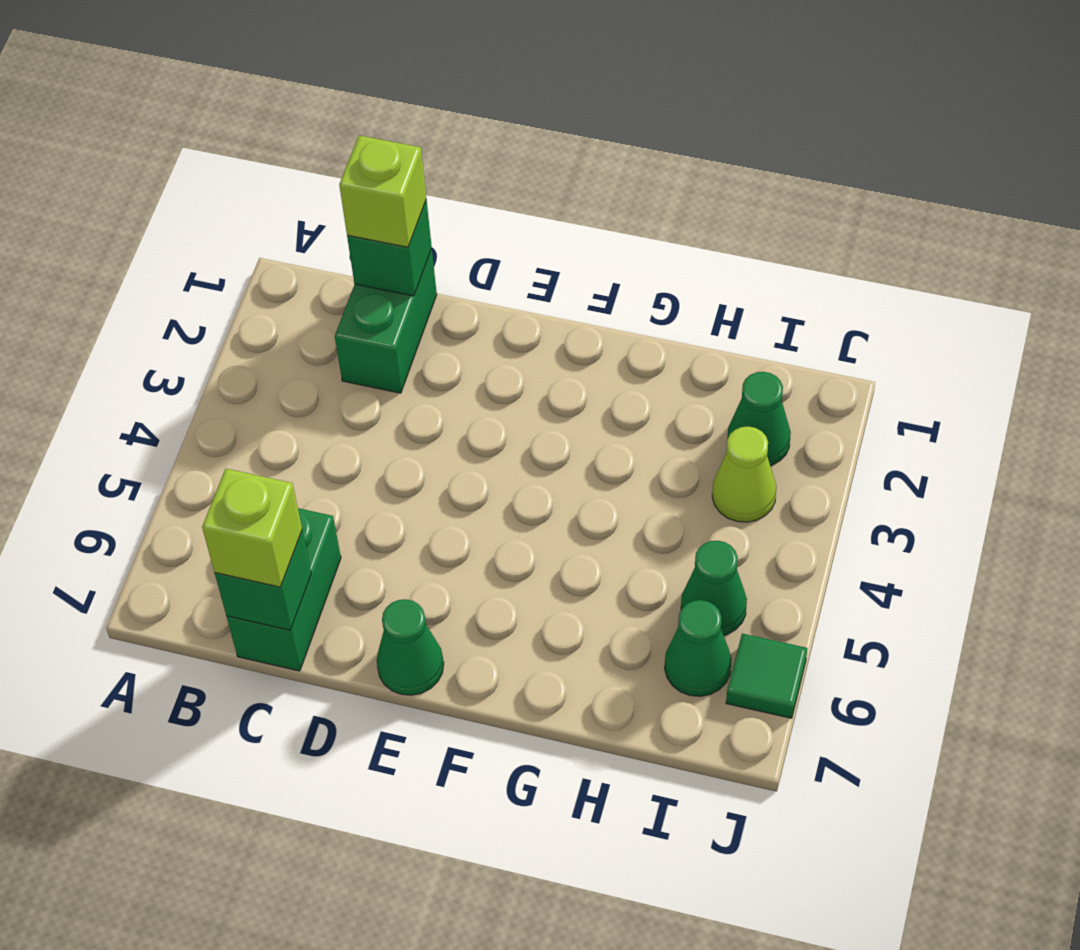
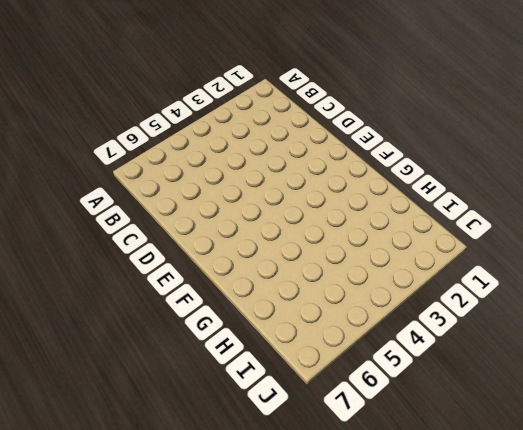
none -> green 1x2 brick [335,249,437,393]
none -> green 1x2 brick [227,508,341,671]
none -> green 1x1 cone [377,599,444,695]

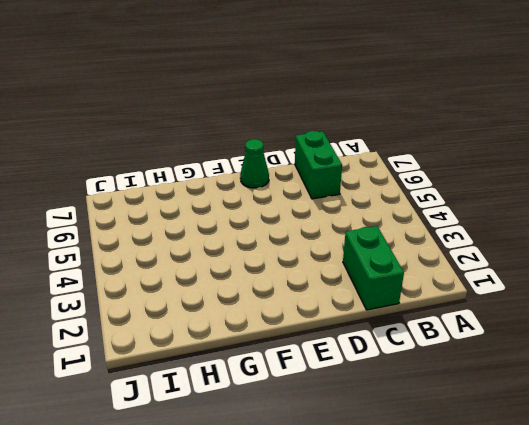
none -> green 1x1 cone [727,372,791,466]
none -> lime 1x1 cone [712,426,776,522]
none -> green 1x1 cone [681,541,747,635]

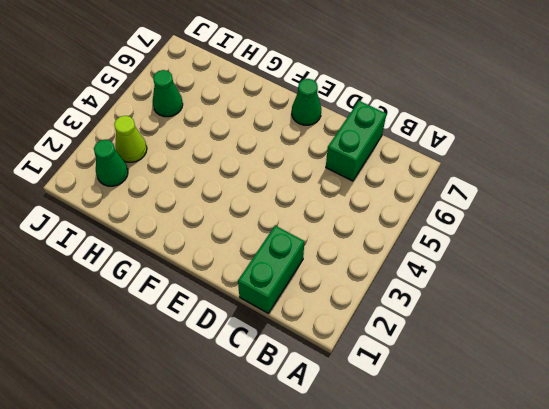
none -> green 1x1 cone [665,600,731,696]
none -> green 1x1 tile [726,634,807,718]
none -> green 1x1 brick [347,200,432,296]

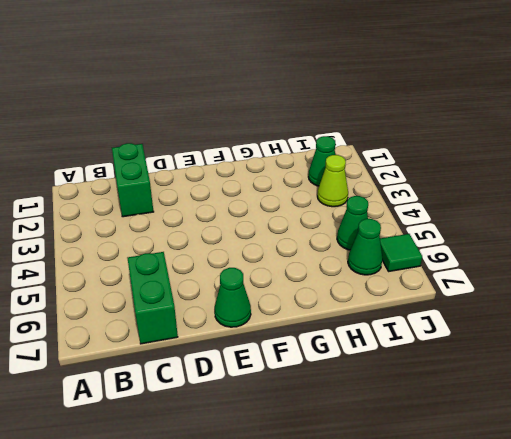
none -> green 1x1 brick [347,200,432,296]
none -> green 1x1 brick [215,530,312,630]
none -> lime 1x1 brick [339,135,426,247]

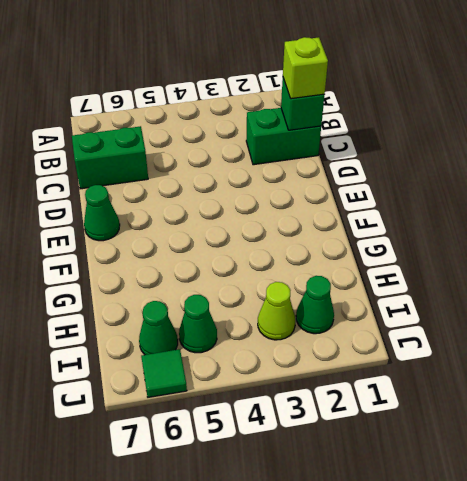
none -> green 1x1 brick [215,530,312,630]
none -> lime 1x1 brick [202,469,302,587]

